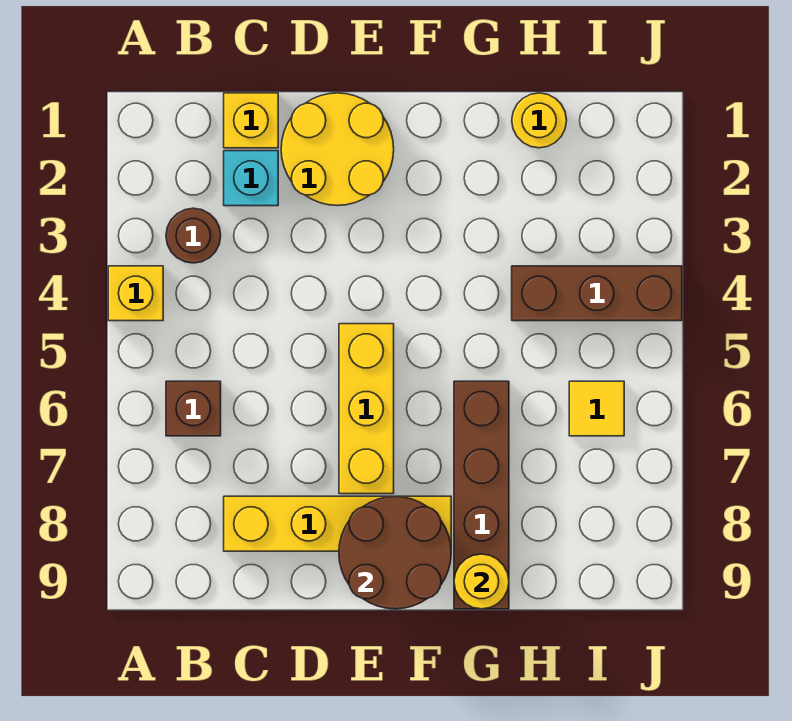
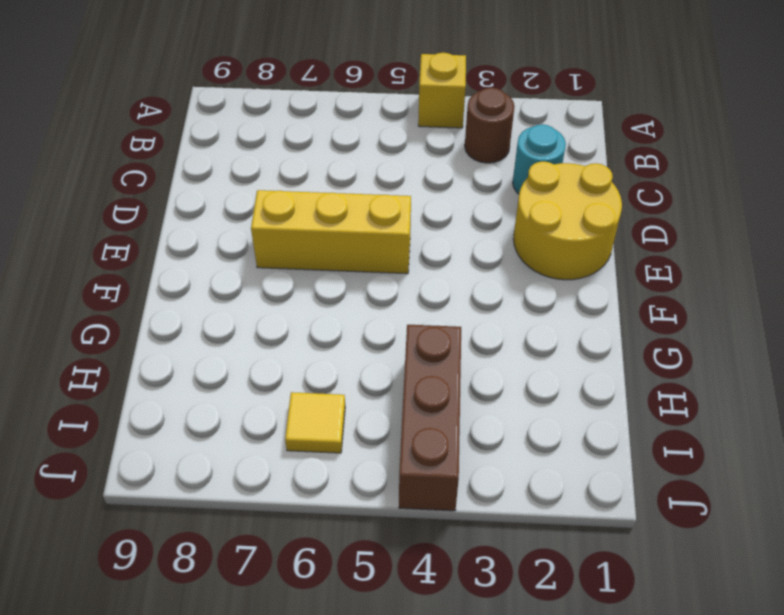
cyan 1x1 round brick [513,124,566,194] -> cyan 1x1 brick [224,151,278,206]
none -> brown 1x1 brick [166,381,221,436]
none -> yellow 1x1 brick [224,93,278,148]
none -> yellow 1x4 brick [224,496,451,551]

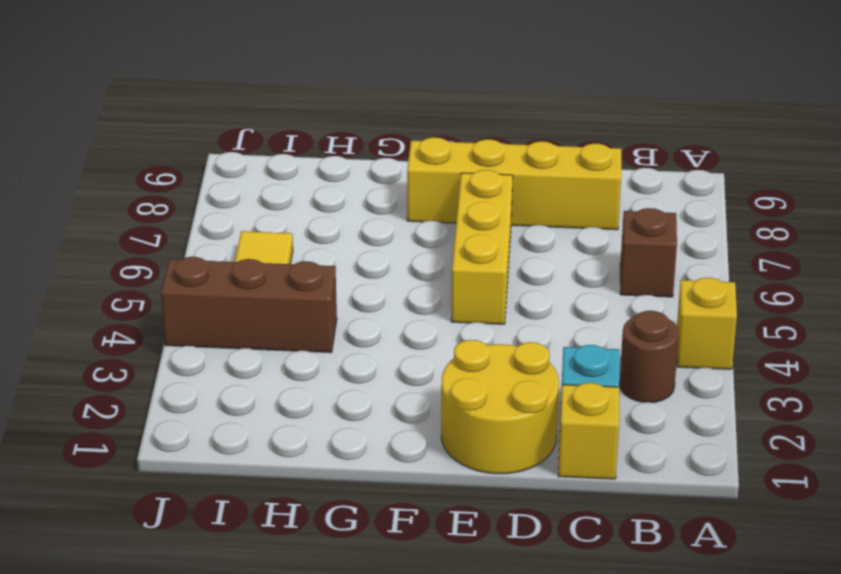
none -> brown 1x4 brick [454,381,509,609]
none -> yellow 1x1 round brick [512,93,567,148]
none -> brown 2x2 round brick [339,496,451,609]

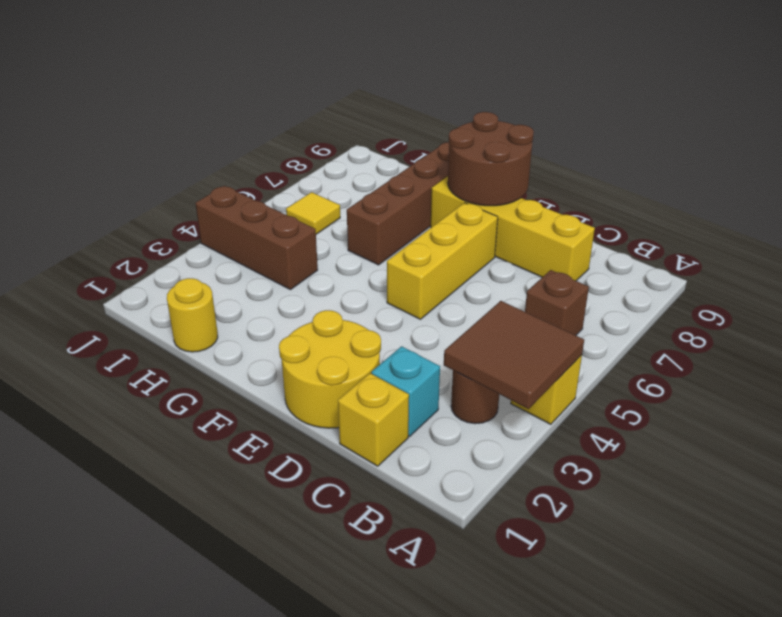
brown 2x2 tile [444,301,584,409] -> none
none -> yellow 1x1 round brick [454,554,509,609]

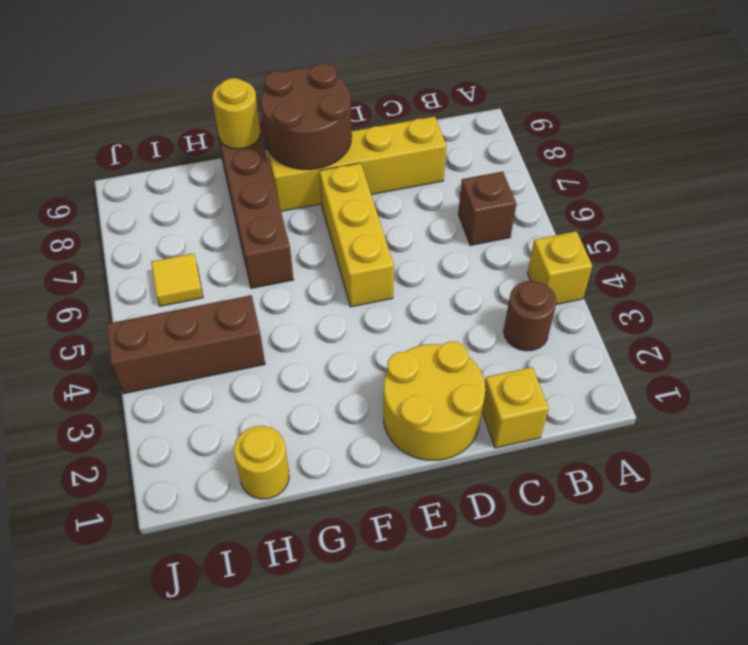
none -> cyan 1x1 brick [224,151,278,206]

